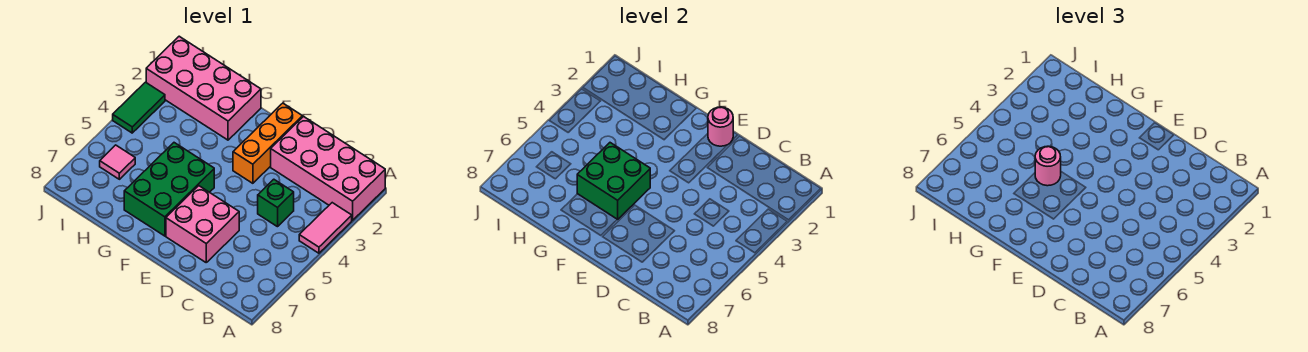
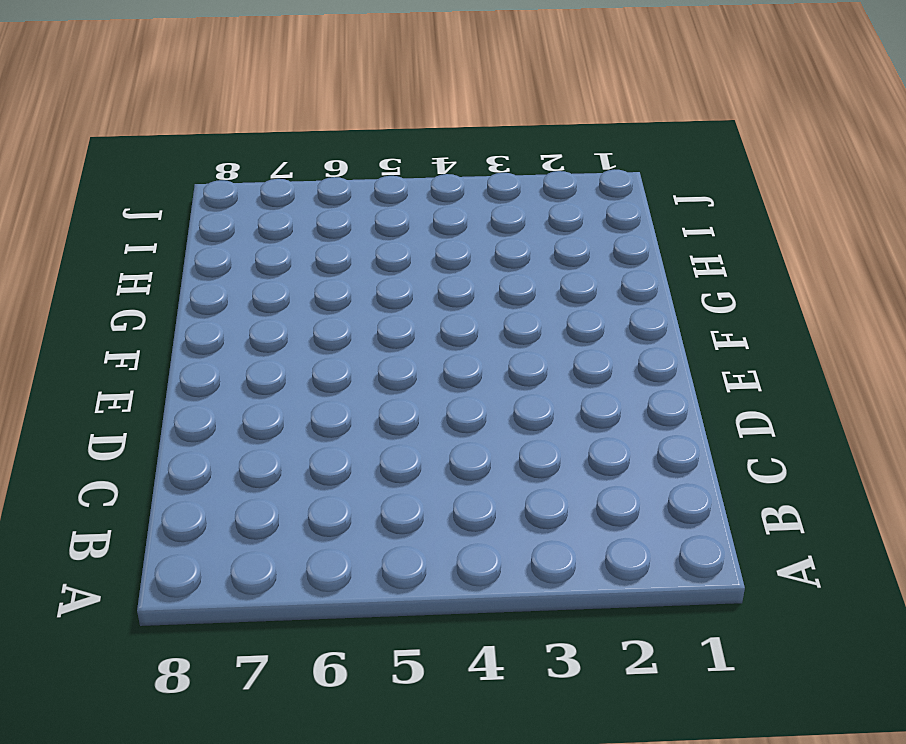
none -> pink 2x4 brick [271,117,385,220]
none -> pink 1x2 tile [299,203,352,253]
none -> green 1x1 brick [258,179,294,227]

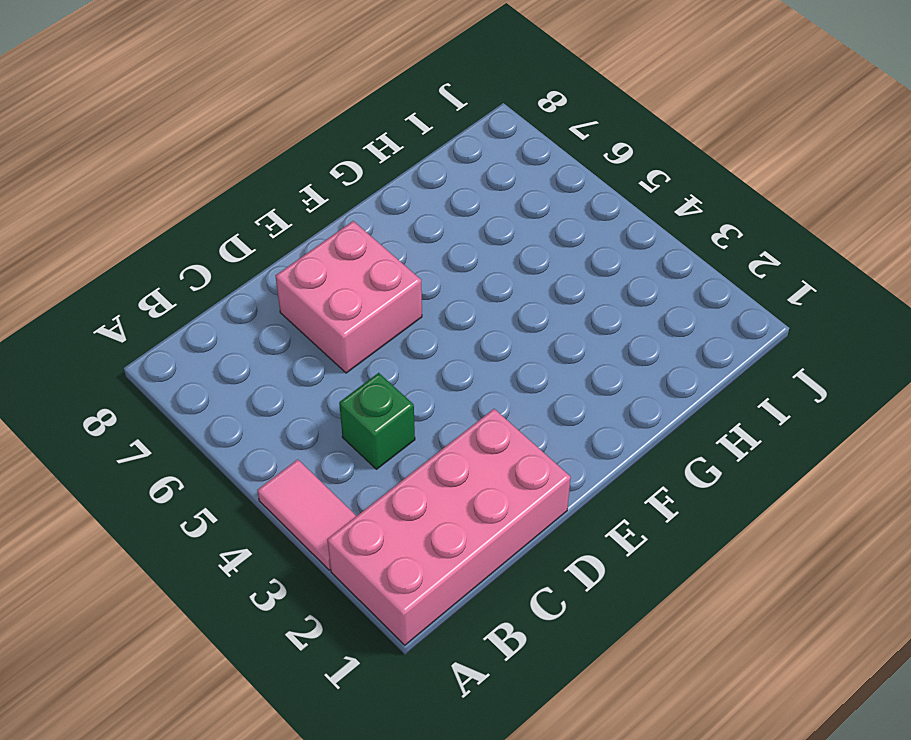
none -> orange 1x3 brick [233,103,302,183]
none -> green 2x3 brick [124,143,214,236]
none -> pink 2x4 brick [146,36,261,140]

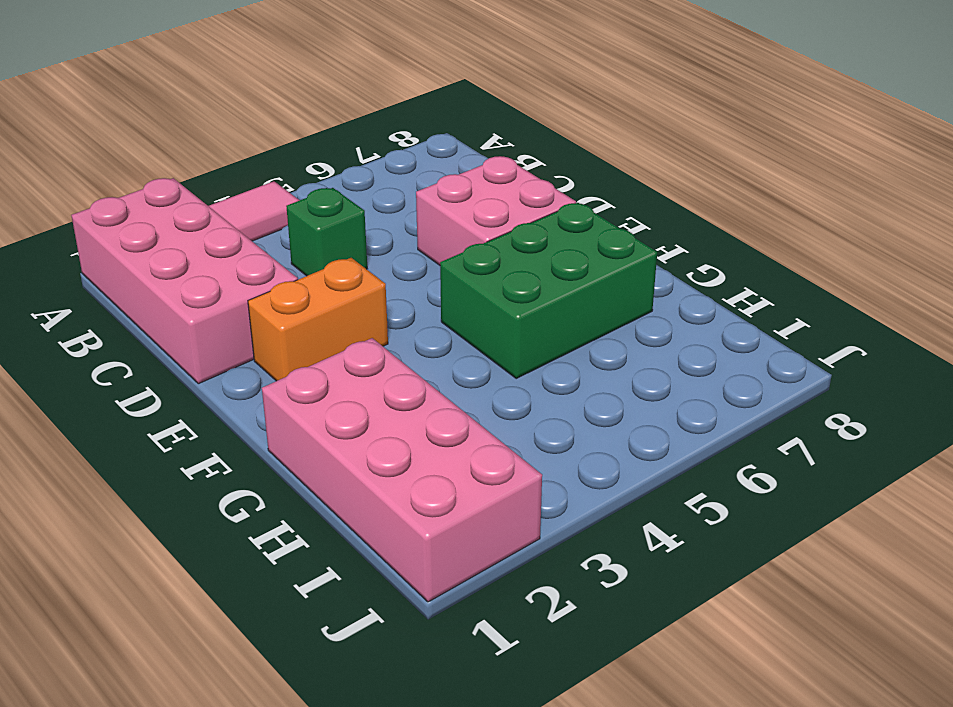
orange 1x2 brick [248,258,388,381] -> orange 1x3 brick [233,103,302,183]
none -> pink 1x1 tile [100,145,135,179]
none -> green 1x2 tile [113,82,165,133]
none -> pink 1x1 round brick [708,107,733,146]

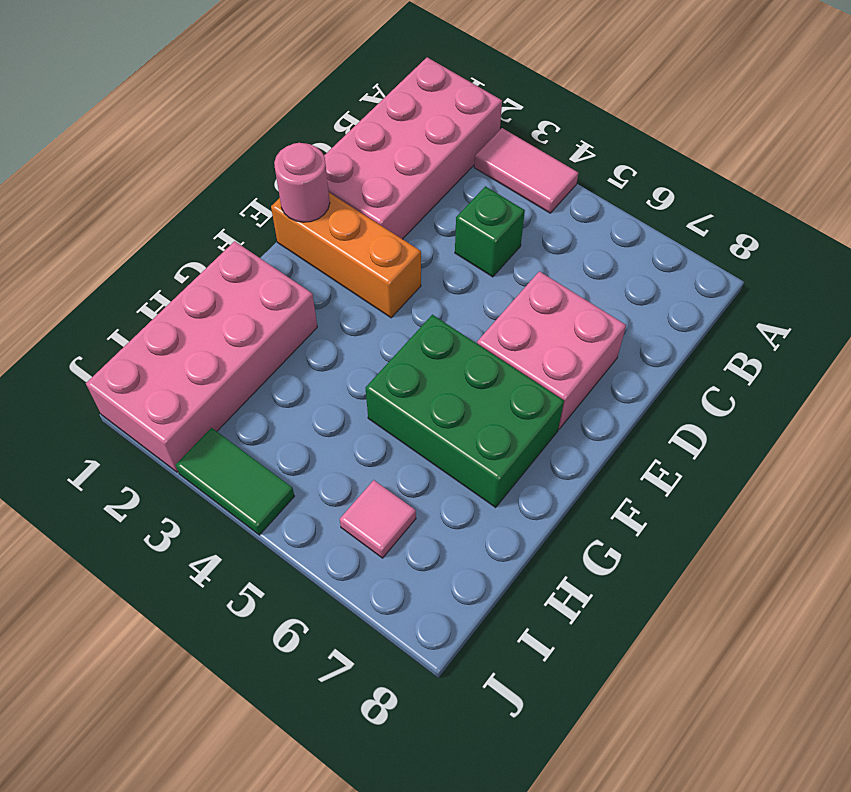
none -> green 2x2 brick [577,143,650,220]
none -> pink 1x1 round brick [1035,146,1061,186]

